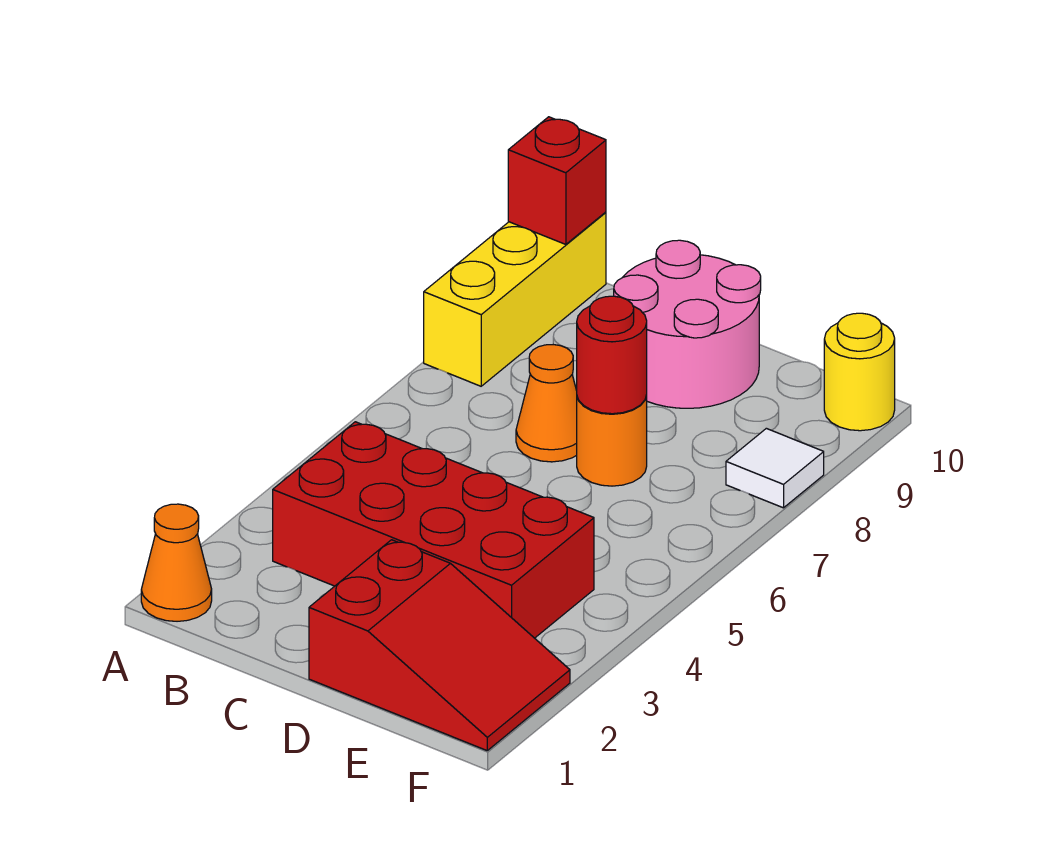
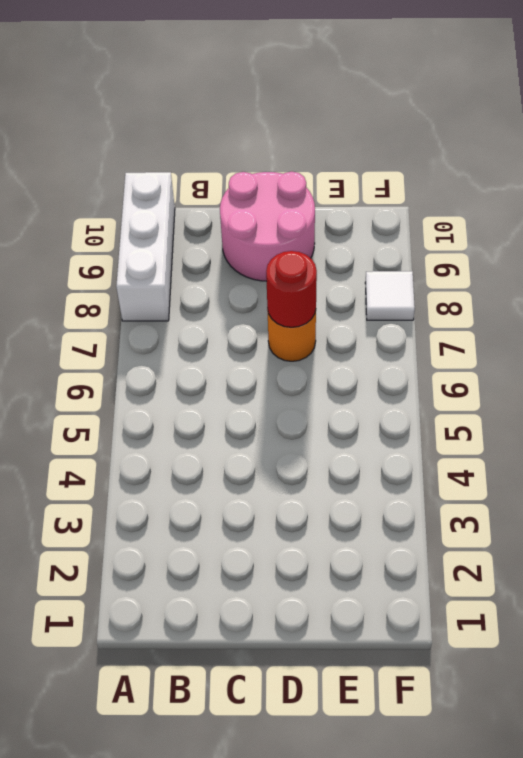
white 1x3 brick [116,172,175,321] -> yellow 1x3 brick [424,212,606,386]
none -> orange 1x1 cone [141,504,212,621]
none -> red 2x4 brick [273,422,594,638]

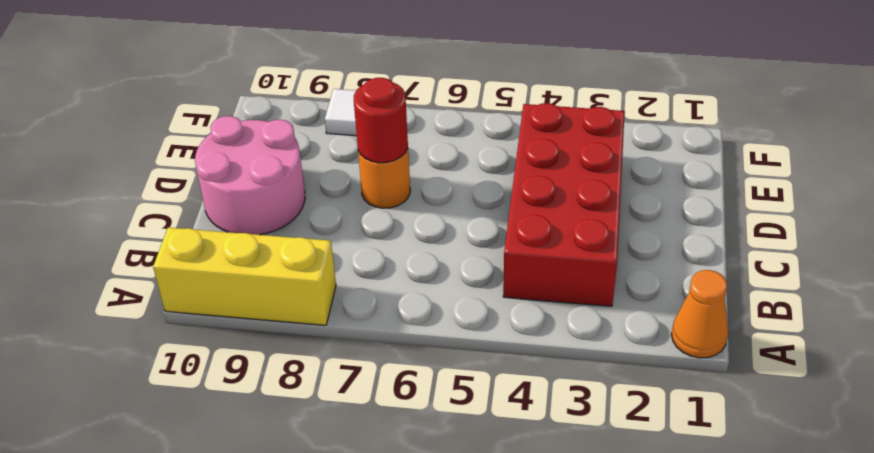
none -> orange 1x1 cone [516,345,577,462]
none -> red 2x3 slope [309,540,570,750]

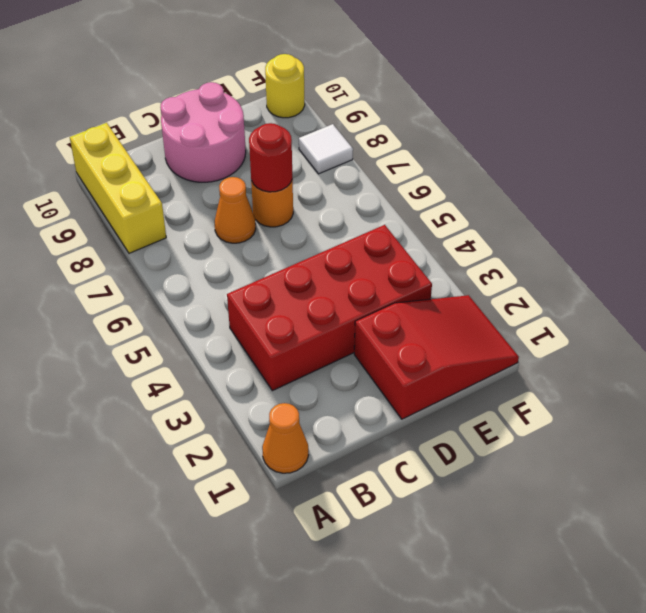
none -> red 1x1 brick [508,117,606,244]

